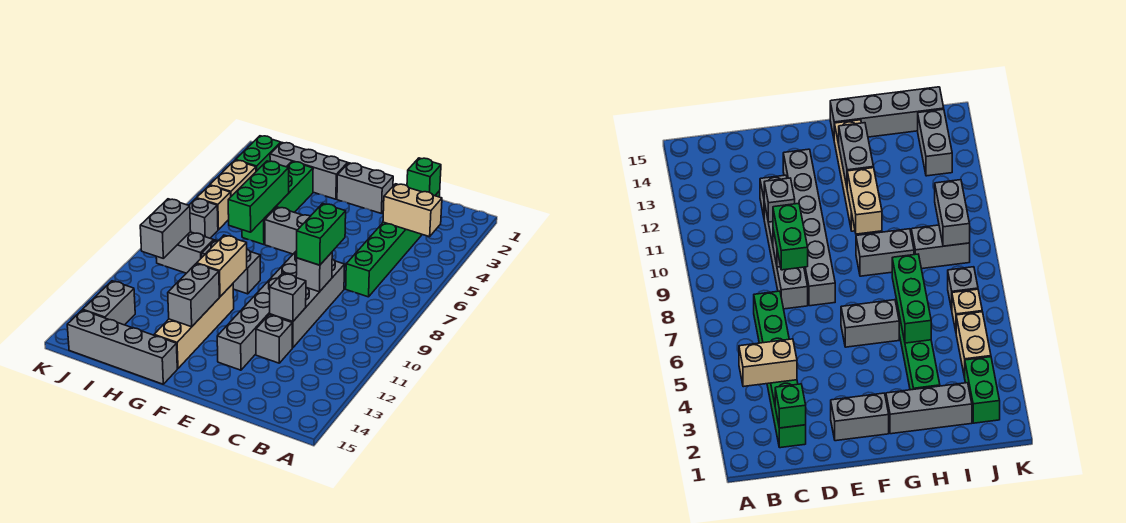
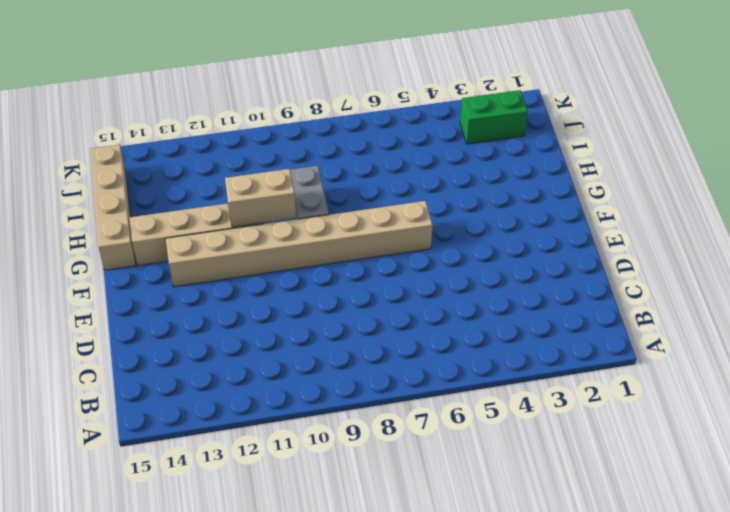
tan 1x8 brick [166,201,432,287] -> grey 1x2 brick [265,207,310,254]
tan 1x4 brick [90,145,136,270] -> grey 1x4 brick [67,310,177,384]
none -> green 1x6 brick [346,191,440,297]
none -> grey 1x4 brick [270,259,345,348]
none -> grey 1x1 brick [256,315,292,363]

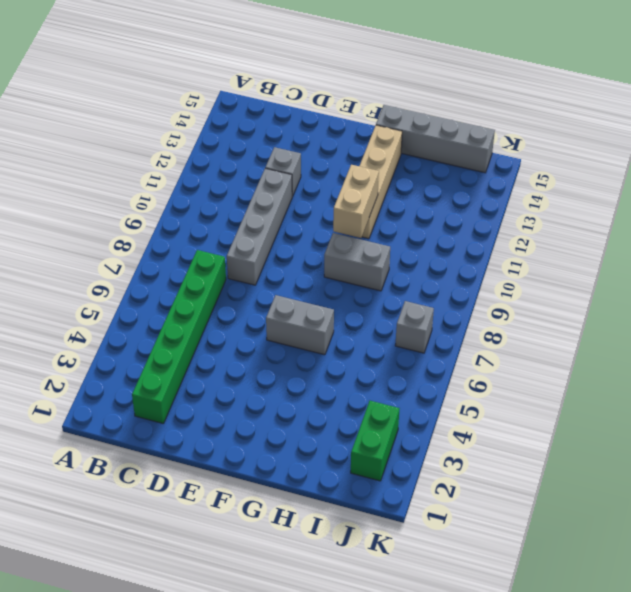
none -> grey 1x2 brick [337,163,393,213]
none -> grey 1x6 brick [217,251,297,370]
none -> grey 1x3 brick [270,143,348,199]

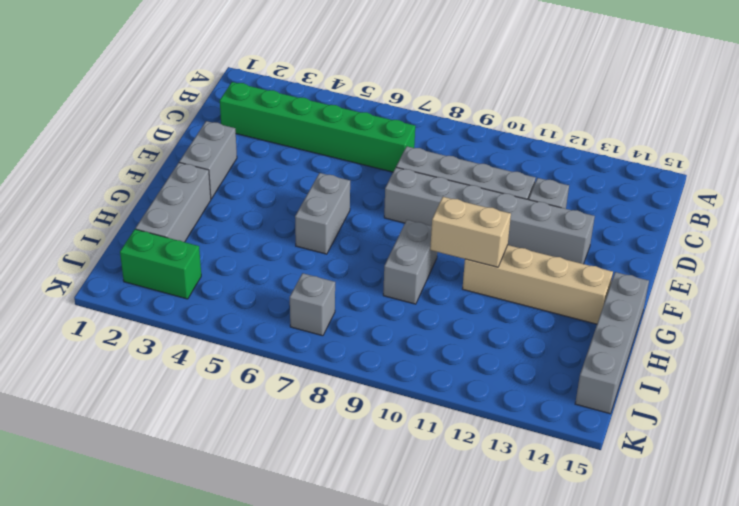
none -> green 1x4 brick [242,162,313,245]
none -> grey 1x2 brick [156,232,214,273]
none -> tan 1x2 brick [210,160,256,196]

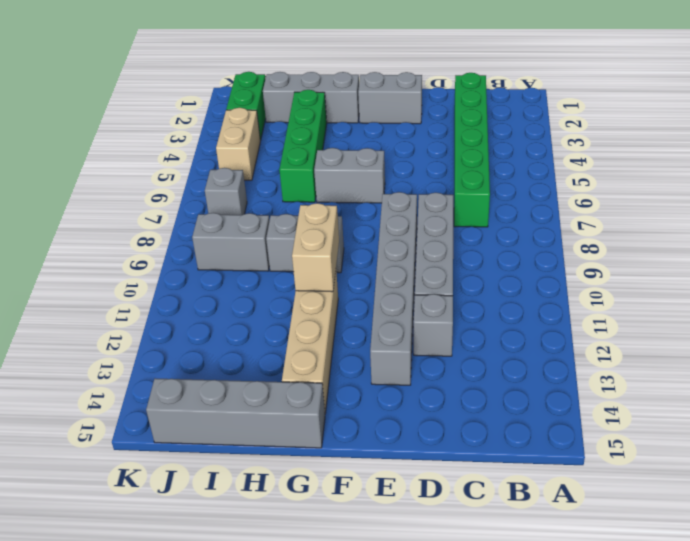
none -> tan 1x1 brick [197,185,231,230]
none -> grey 1x2 brick [83,281,135,325]
none -> tan 1x2 brick [383,184,442,237]

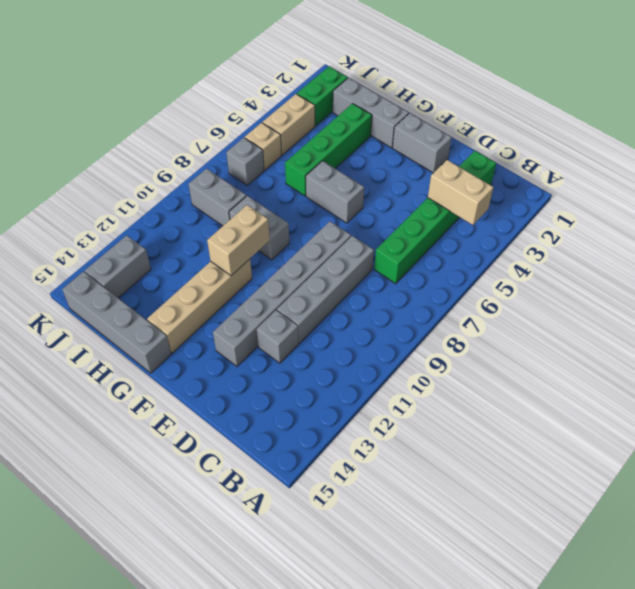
none -> green 1x1 brick [407,158,441,196]
none -> grey 1x1 brick [296,252,332,292]
none -> grey 1x1 brick [270,273,306,322]

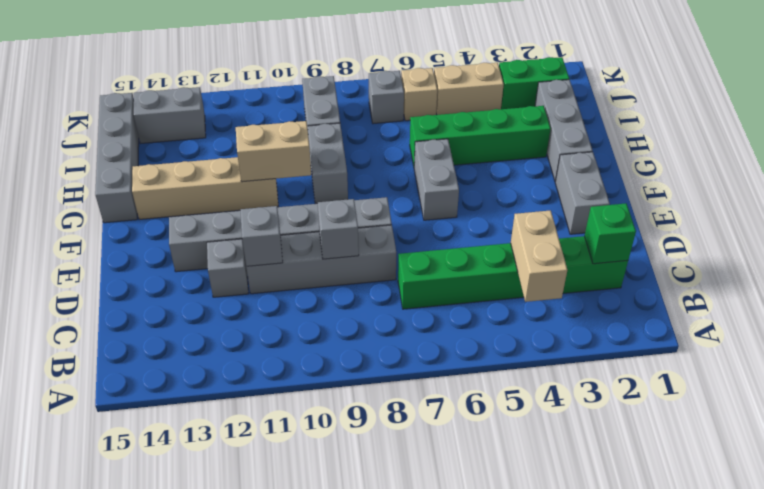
none -> grey 1x2 brick [168,264,219,327]
none -> green 1x3 brick [228,161,289,232]
none -> grey 1x2 brick [140,199,191,258]

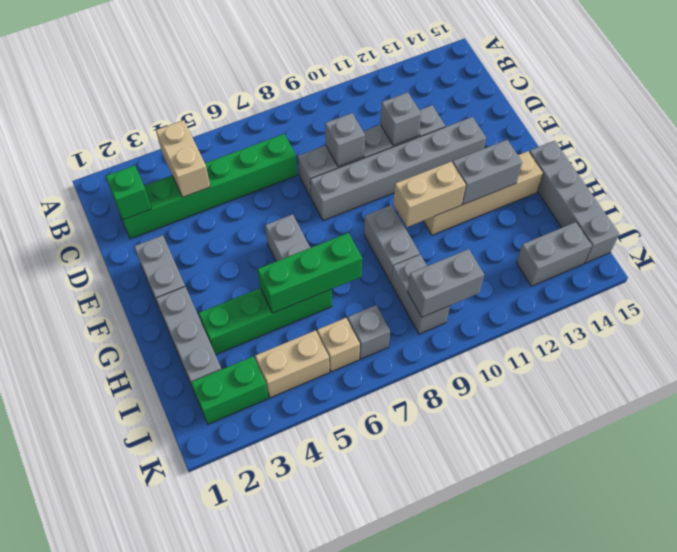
none -> green 1x2 brick [297,204,346,265]

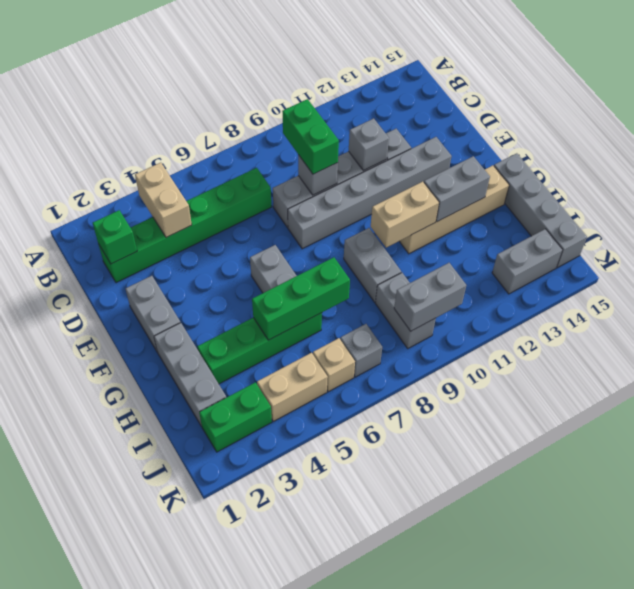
green 1x2 brick [282,99,339,174] -> green 1x2 brick turned to [297,204,346,265]

